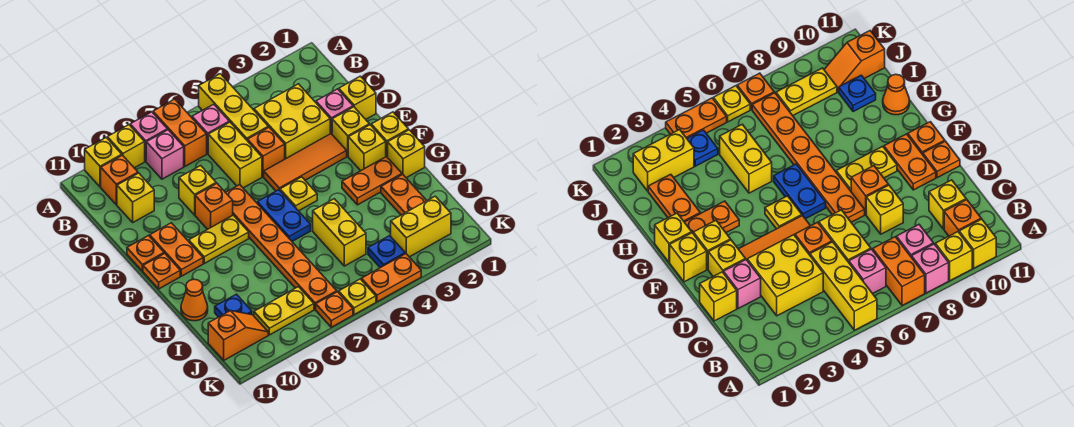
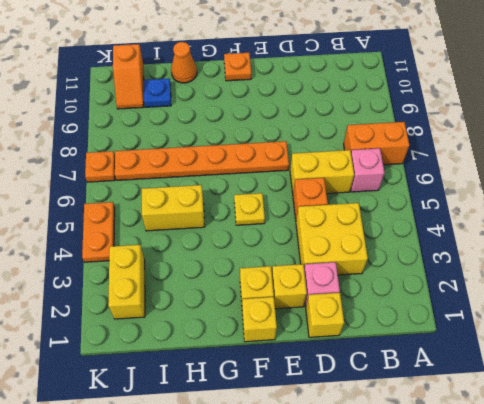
none -> yellow 1x3 brick [199,74,268,140]
none -> pink 1x1 brick [130,112,167,161]
none -> yellow 1x1 brick [107,125,145,168]
none -> yellow 1x1 brick [85,138,122,187]

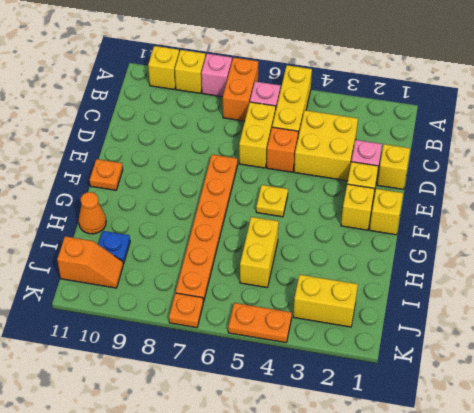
none -> pink 1x1 brick [146,130,184,179]
none -> orange 1x1 brick [101,155,138,205]
none -> yellow 1x1 brick [117,173,154,222]
none -> yellow 1x1 brick [179,166,216,215]

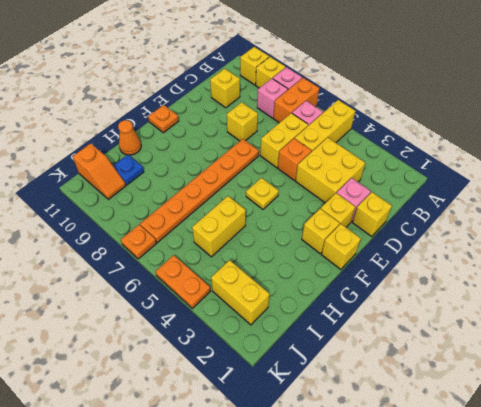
none -> orange 1x1 brick [101,155,138,205]
none -> orange 1x3 tile [264,134,347,191]
none -> orange 1x1 brick [195,183,233,229]
none -> orange 1x2 plate [150,223,203,276]

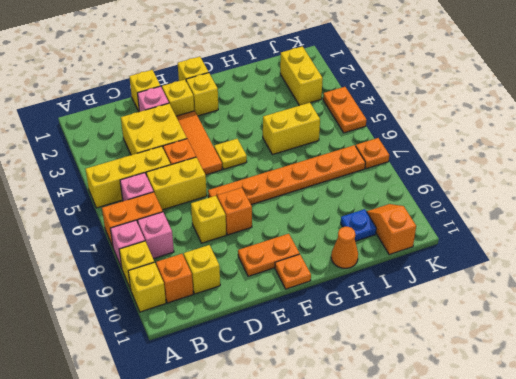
none -> orange 1x1 plate [127,236,164,271]
none -> blue 1x2 plate [257,190,311,241]
none -> yellow 1x2 plate [189,215,249,263]
none -> yellow 1x1 brick [388,130,425,178]

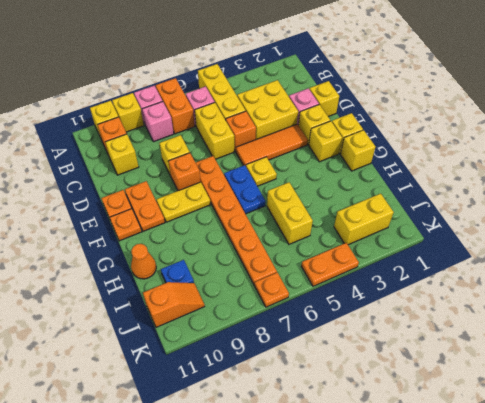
none -> orange 1x2 plate [342,156,402,205]
none -> orange 1x2 plate [381,174,427,215]
none -> blue 1x1 plate [368,236,405,268]
none -> yellow 1x2 plate [254,287,314,335]

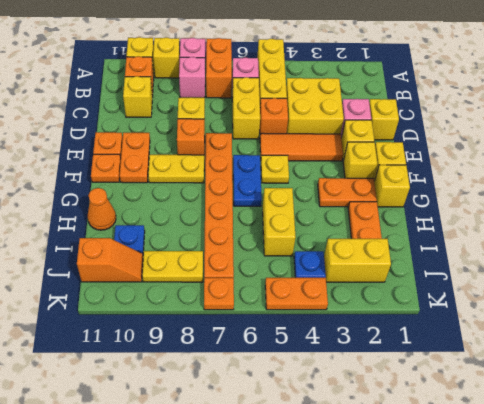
none -> yellow 1x1 plate [339,279,376,315]

